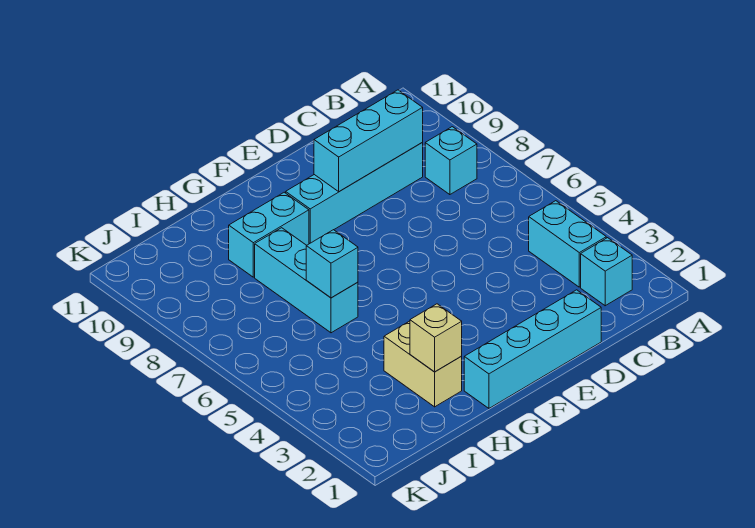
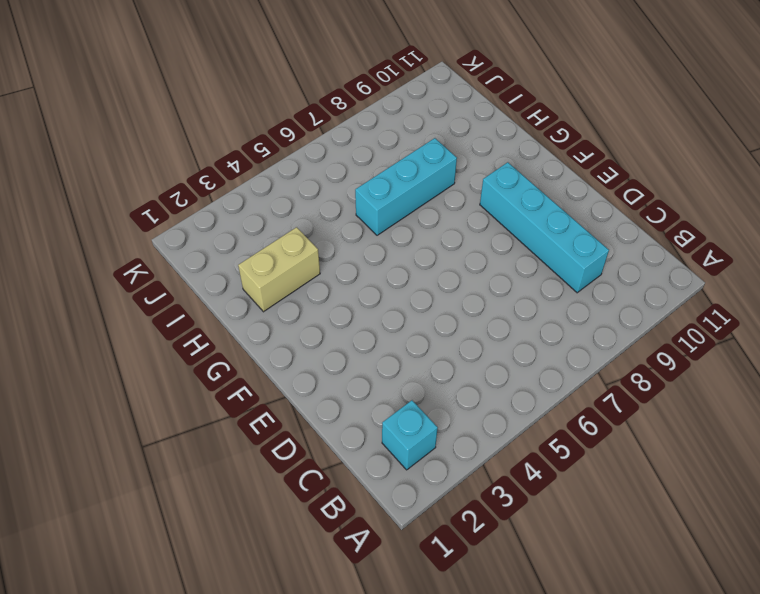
none -> cyan 1x2 brick [529,201,606,287]
none -> cyan 1x1 brick [425,127,477,195]

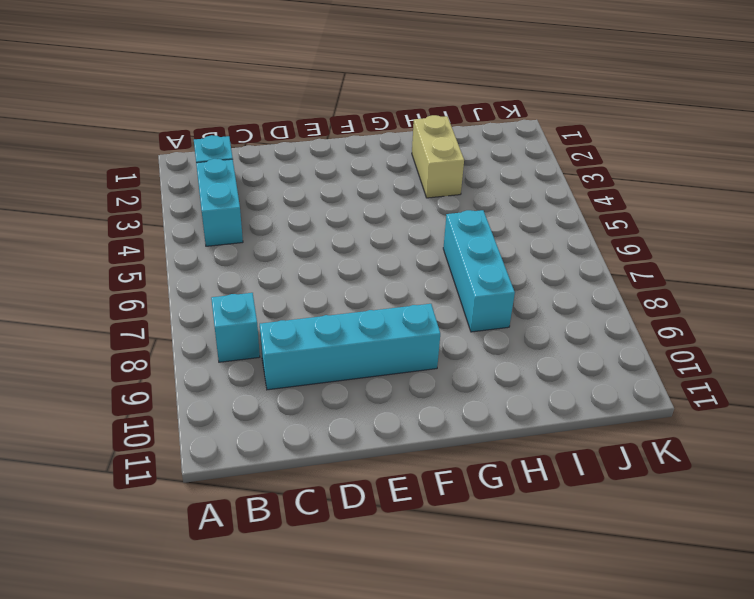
none -> cyan 1x4 brick [464,290,601,408]
none -> cyan 1x2 brick [229,192,309,277]

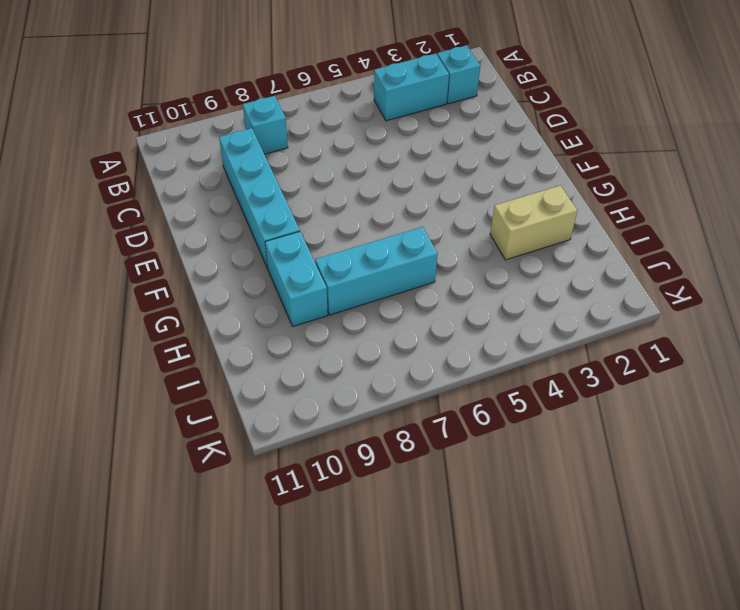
none -> cyan 1x4 brick [464,290,601,408]
none -> cyan 1x3 brick [314,90,423,192]

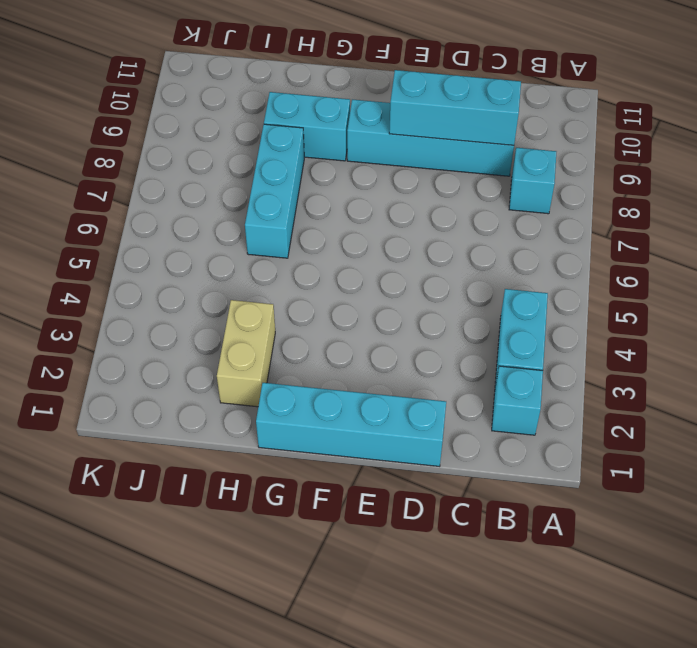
none -> tan 1x1 brick [410,304,462,372]
none -> cyan 1x1 brick [306,230,358,298]

